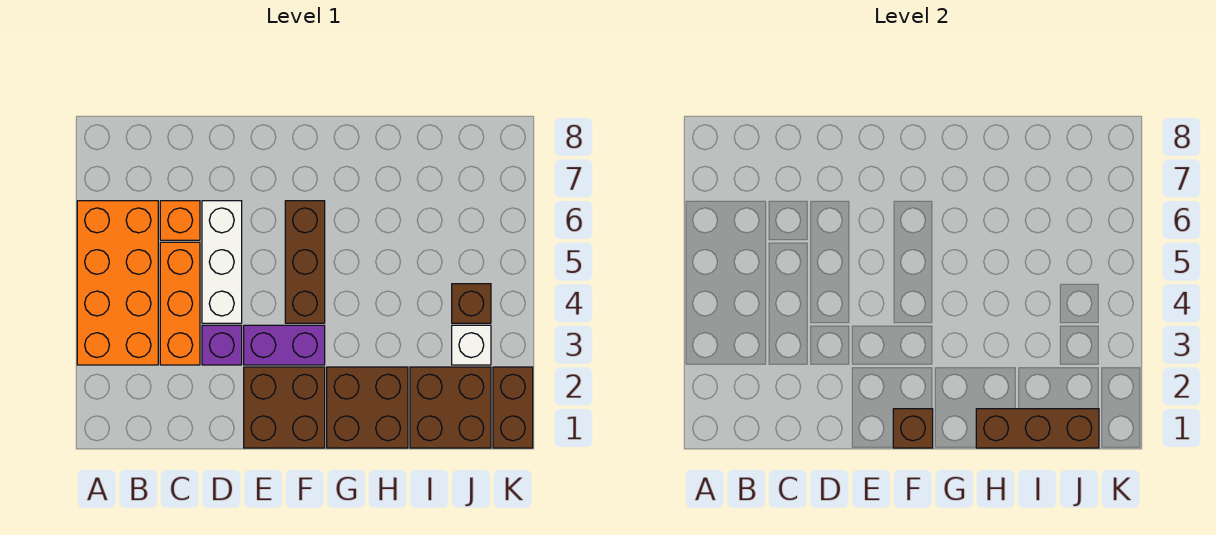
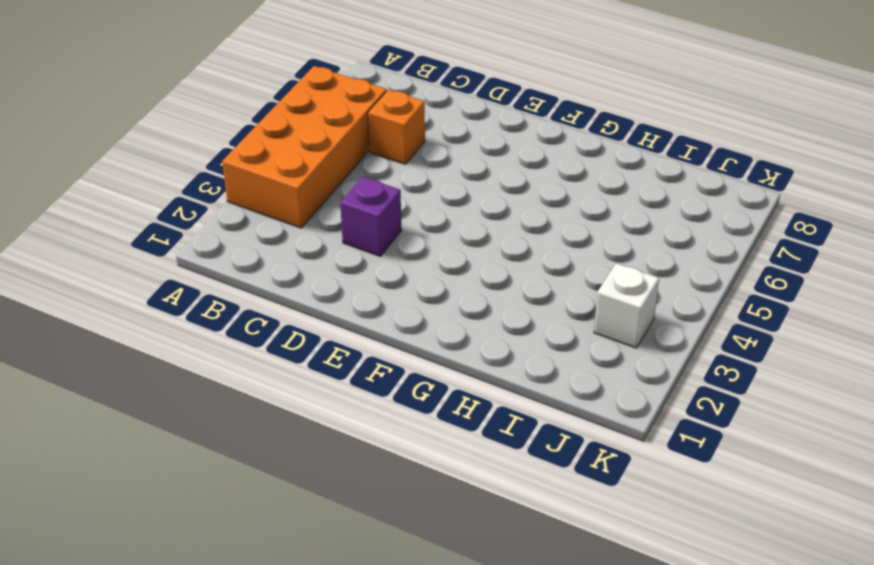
none -> orange 1x3 brick [160,242,200,365]
none -> white 1x3 brick [202,201,242,323]
none -> brown 2x2 brick [244,367,325,448]

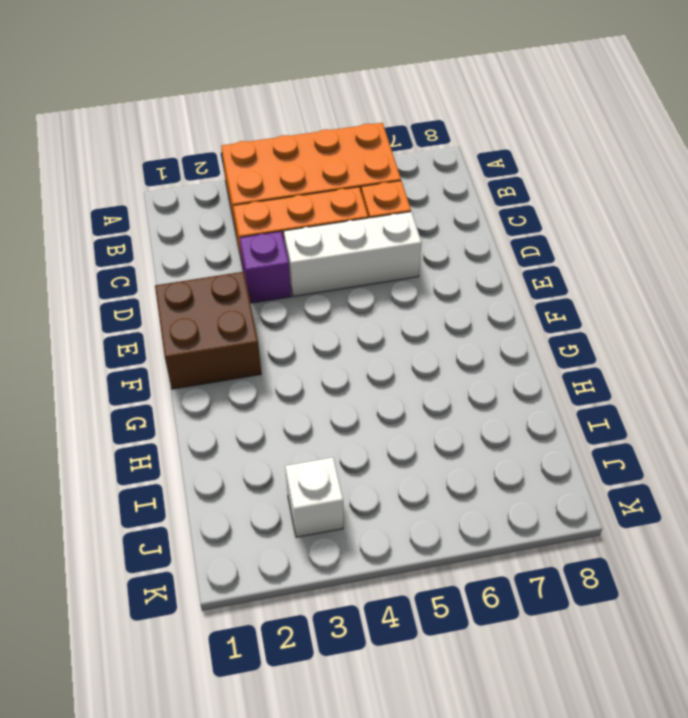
none -> purple 1x2 brick [244,325,325,365]
none -> brown 1x3 brick [285,201,325,323]
none -> brown 2x2 brick [327,367,408,448]

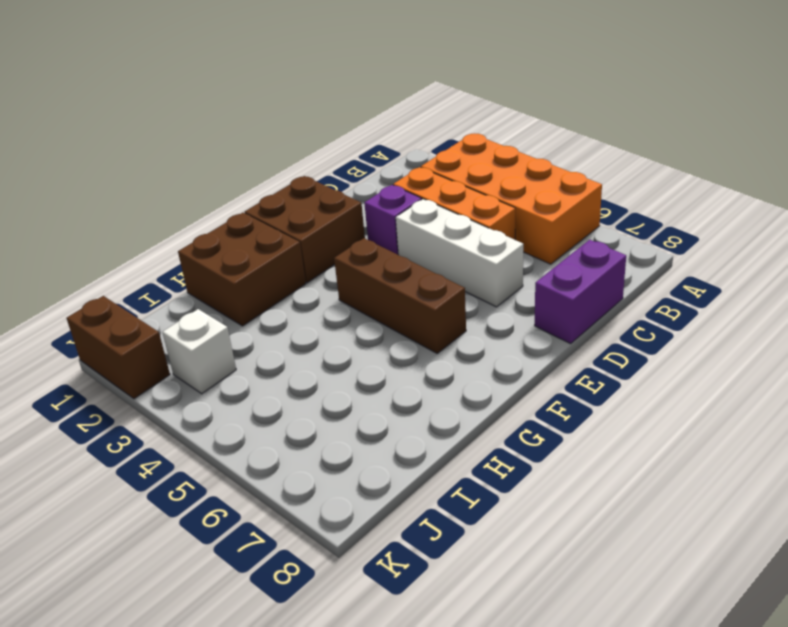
purple 1x2 brick [535,240,626,344] -> purple 1x2 brick moved to [244,325,325,365]
none -> orange 1x1 brick [160,201,200,240]
none -> brown 2x2 brick [410,367,491,448]
none -> brown 1x1 brick [452,284,491,323]

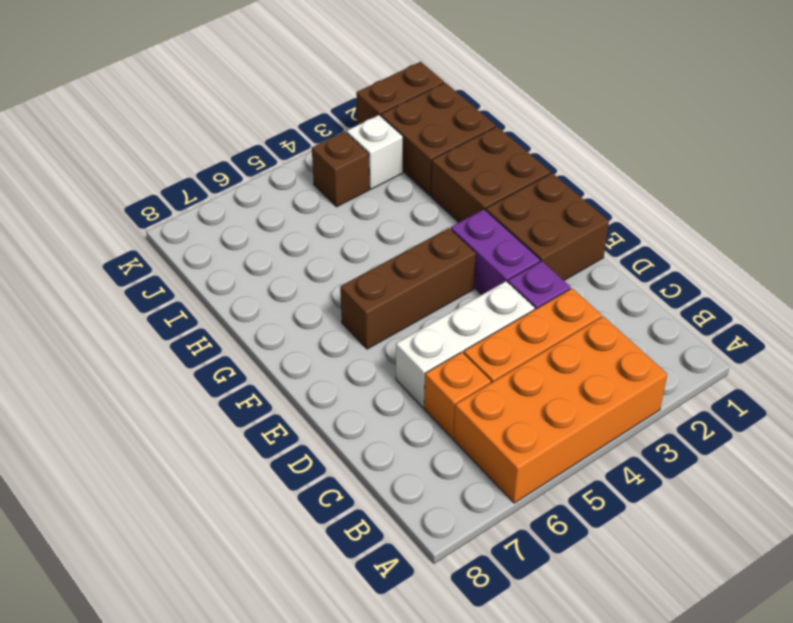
none -> brown 1x1 brick [893,409,933,448]
none -> brown 1x3 brick [976,409,1099,448]

